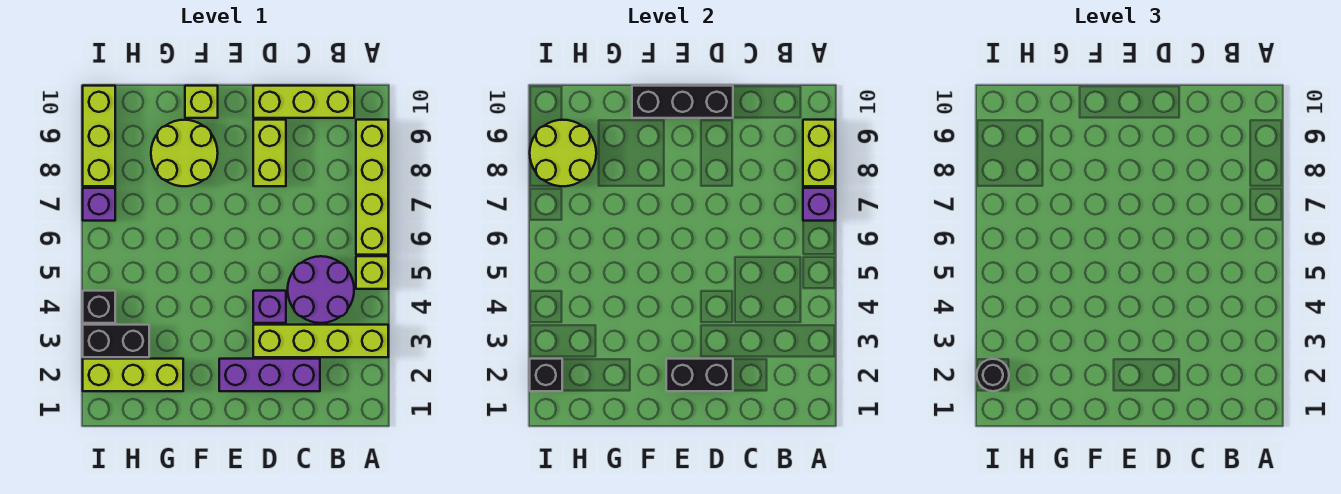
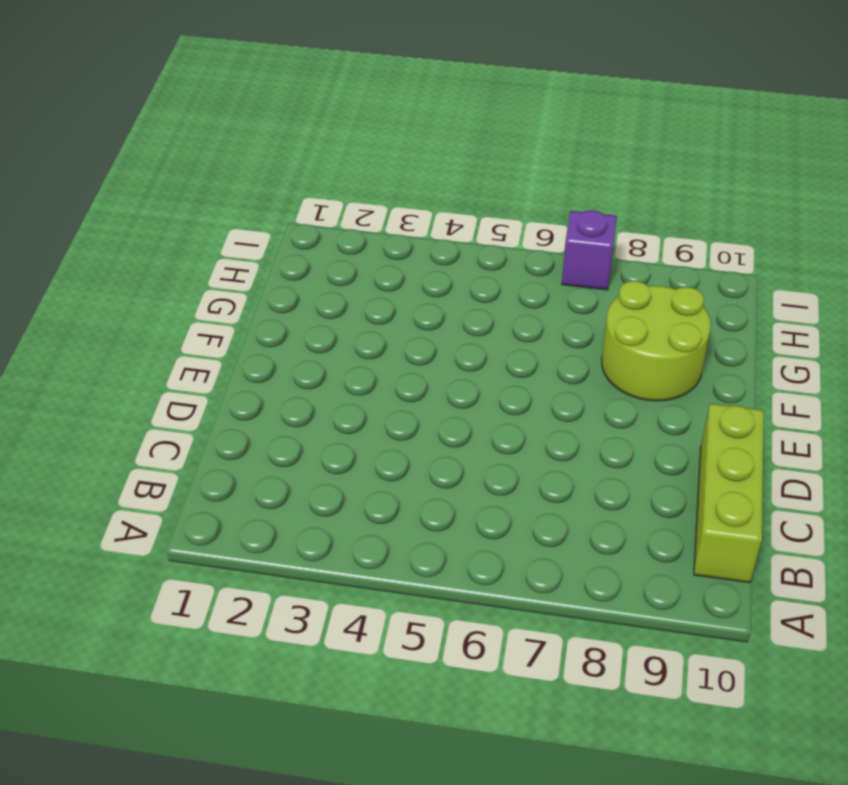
none -> lime 1x4 brick [253,325,388,357]
none -> lime 1x1 brick [356,256,388,289]
none -> lime 1x4 brick [356,120,388,255]

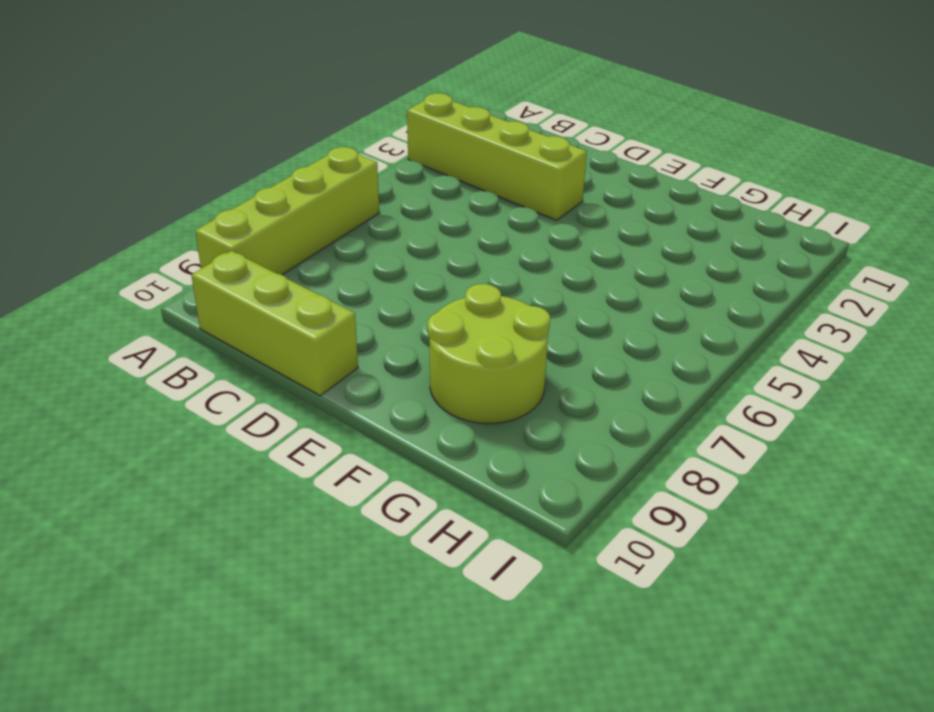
none -> lime 1x1 brick [356,256,388,289]
none -> purple 2x2 round brick [288,256,354,323]
none -> purple 1x3 brick [219,359,320,391]

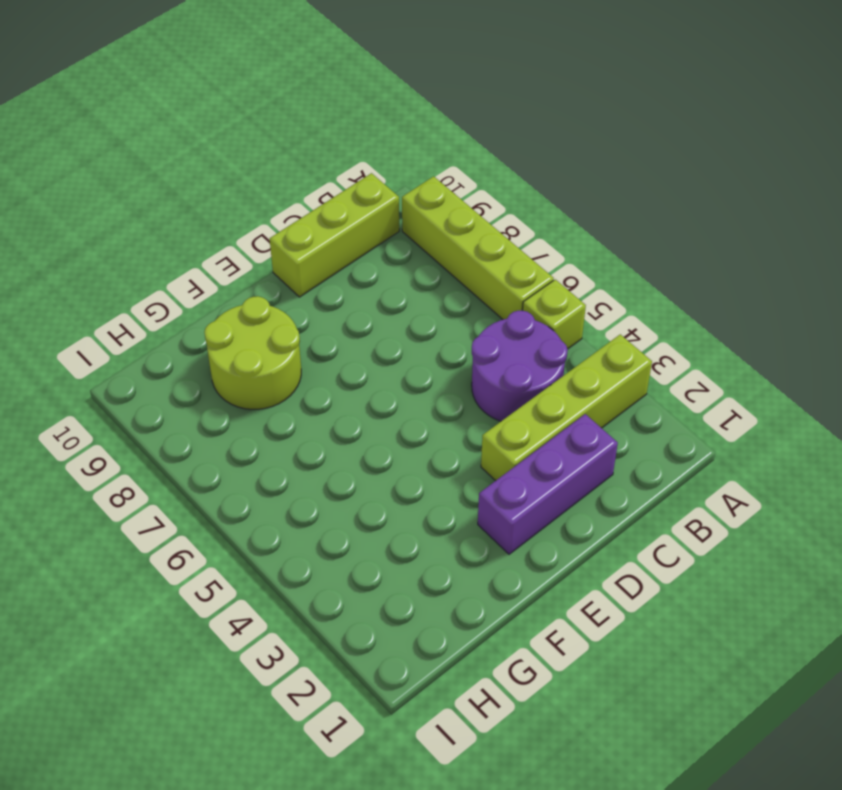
none -> purple 1x1 brick [253,291,286,323]
none -> lime 1x2 brick [253,120,286,186]
none -> lime 1x1 brick [185,86,218,118]

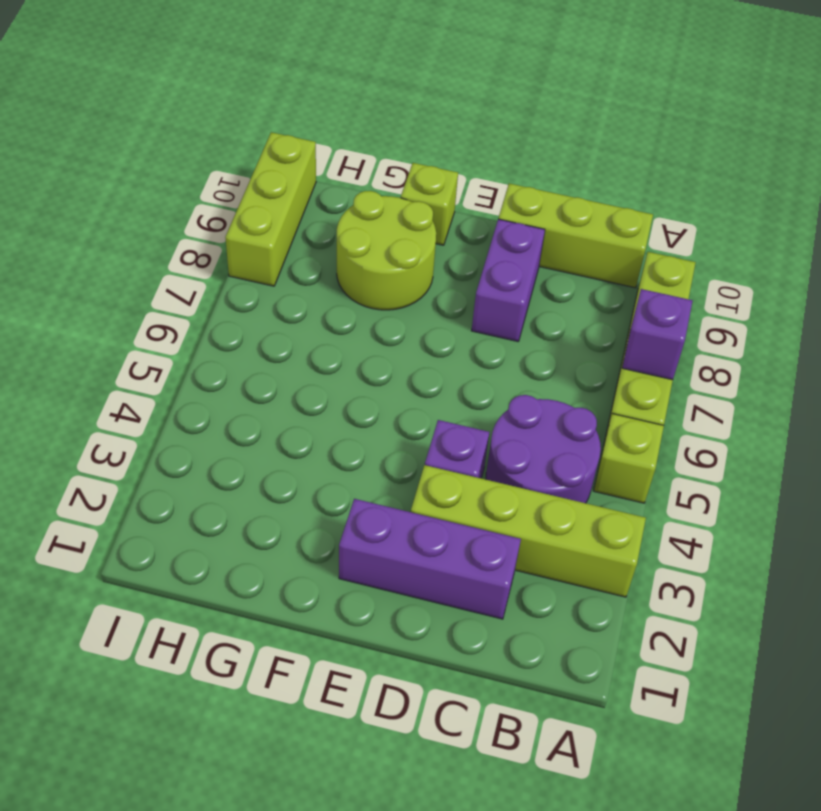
purple 1x2 brick [472,219,545,341] -> lime 1x2 brick [253,120,286,186]
none -> lime 1x3 brick [83,359,183,391]
none -> black 1x2 brick [83,325,149,357]
none -> black 1x1 brick [83,291,115,323]

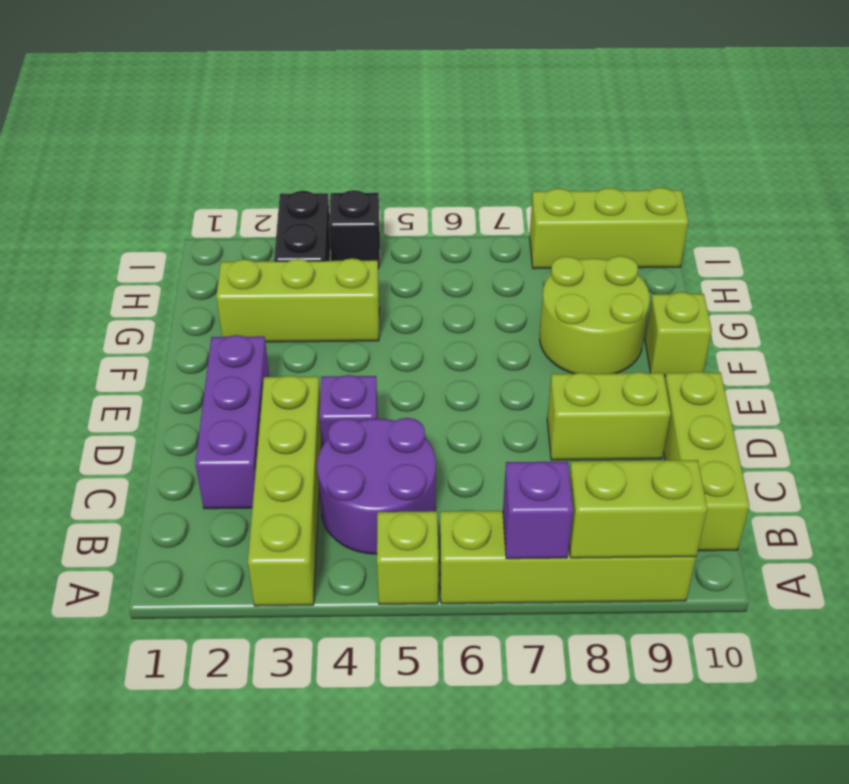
lime 1x3 brick [216,259,379,342] -> lime 1x3 brick turned to [83,359,183,391]
none -> purple 1x1 brick [83,188,115,221]
none -> black 1x2 brick [666,359,733,391]
none -> black 1x3 brick [632,86,733,118]

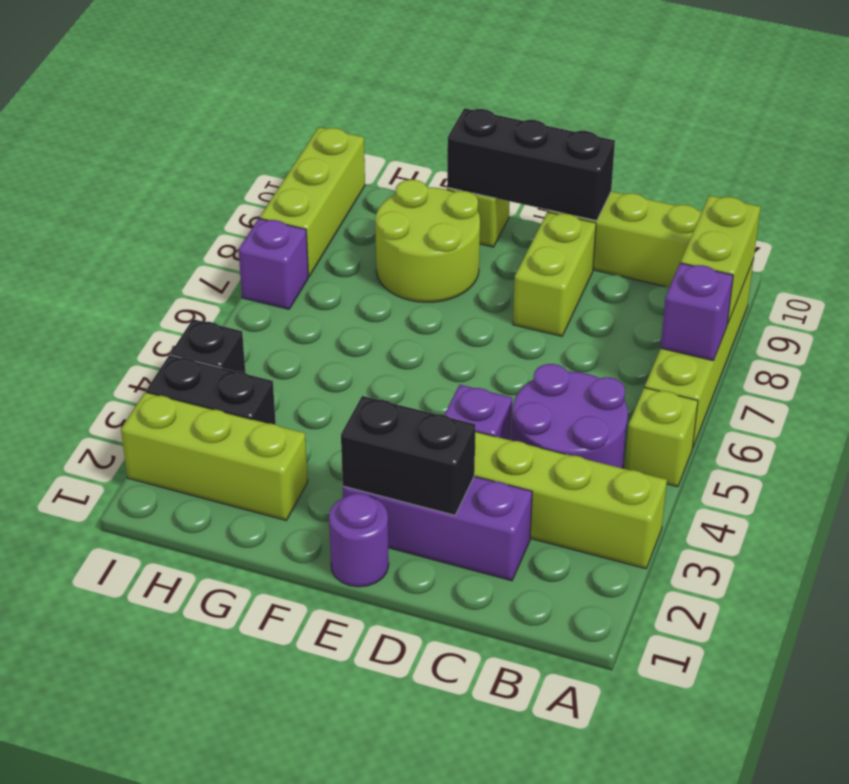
purple 1x1 round brick [329,493,389,587] -> none
none -> lime 2x2 round brick [530,120,596,186]
none -> black 1x1 brick [530,359,562,391]
none -> black 1x1 round brick [977,359,1009,391]

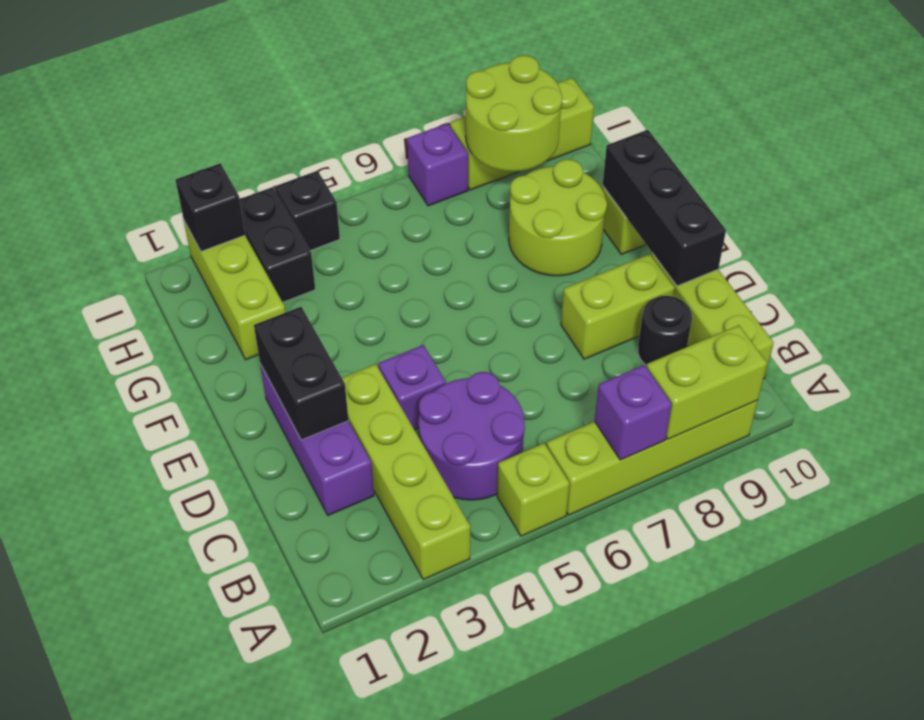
black 1x1 round brick [638,296,692,366] -> black 1x1 round brick moved to [977,359,1009,391]

